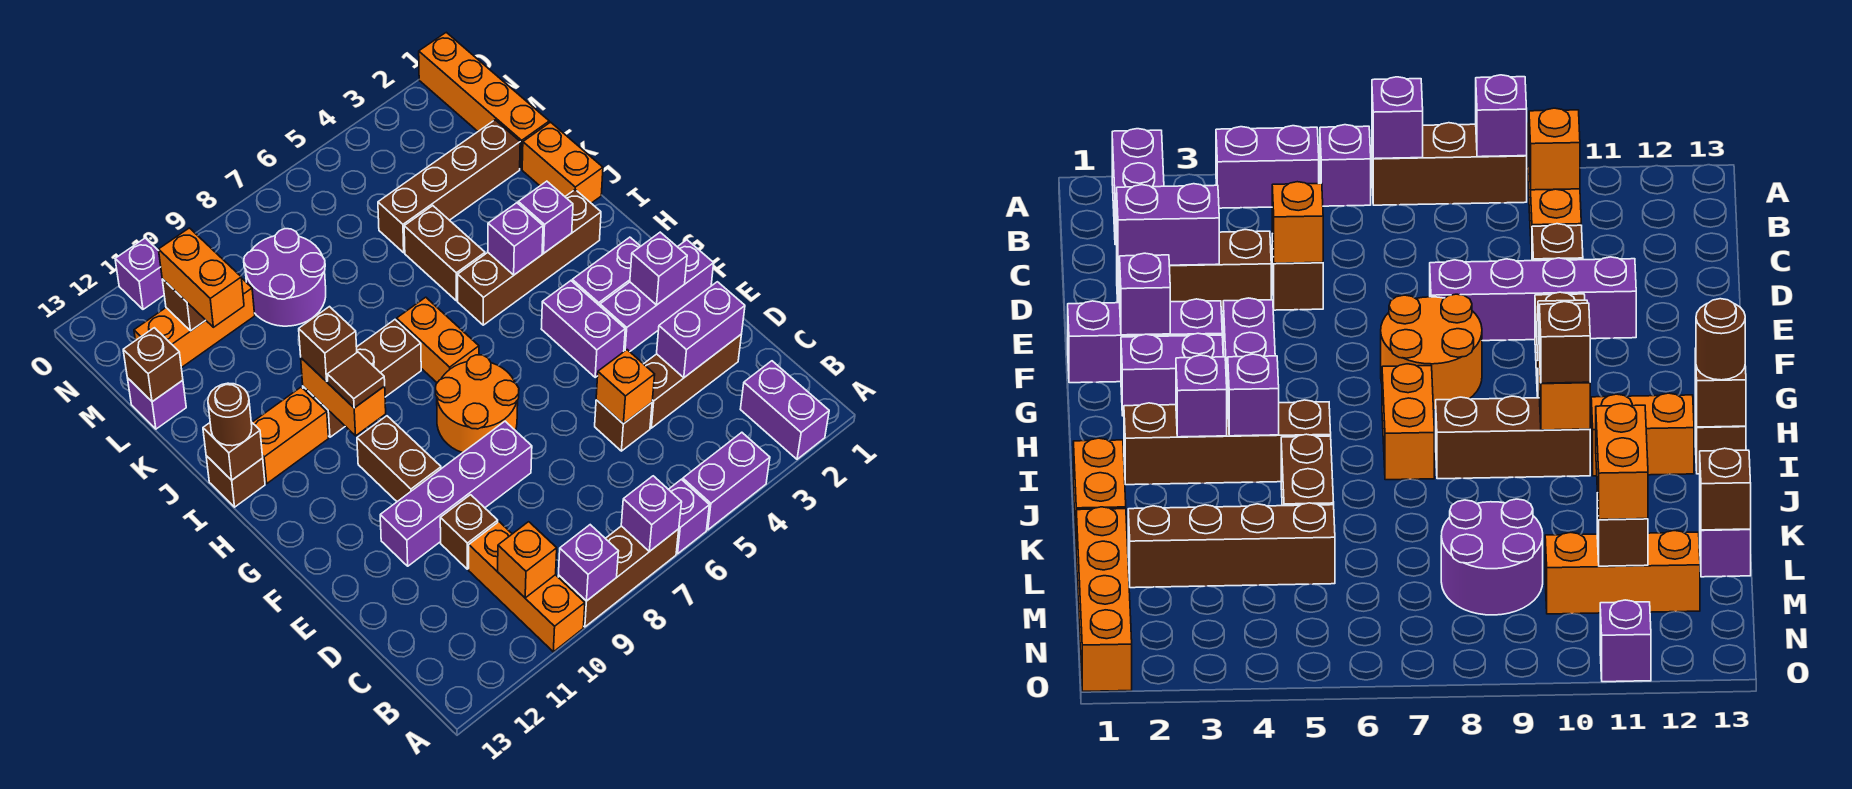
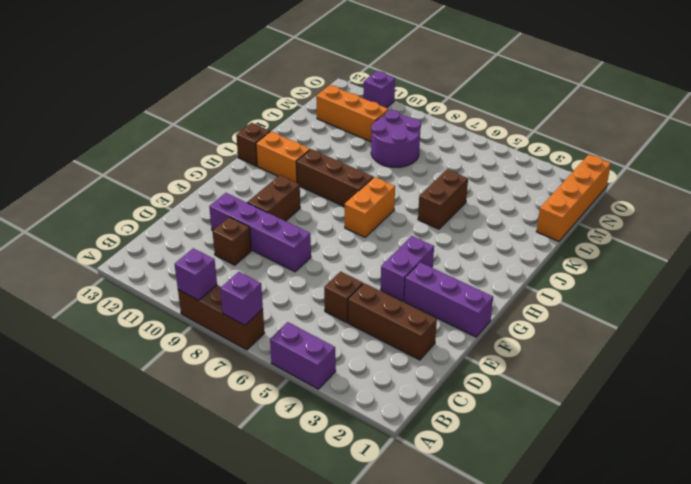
none -> purple 1x2 brick [740,361,829,459]
none -> purple 1x1 brick [668,479,709,554]
none -> orange 1x3 brick [469,522,585,652]
none -> orange 2x2 round brick [436,355,519,453]

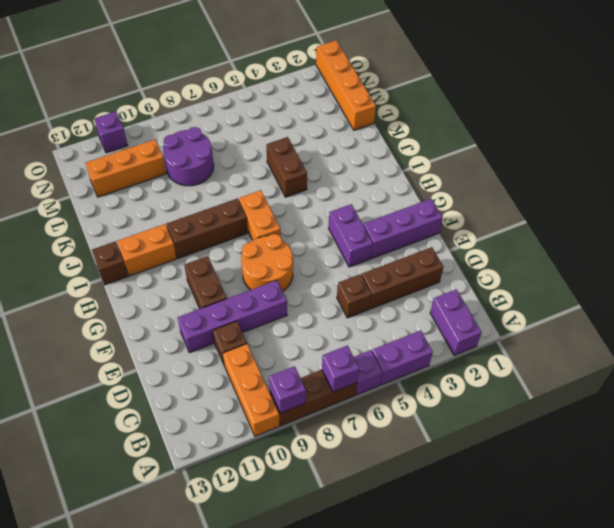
none -> purple 1x2 brick [572,237,640,306]
none -> brown 1x4 brick [458,190,601,325]
none -> orange 1x2 brick [522,122,603,203]
none -> brown 1x4 brick [378,120,520,253]

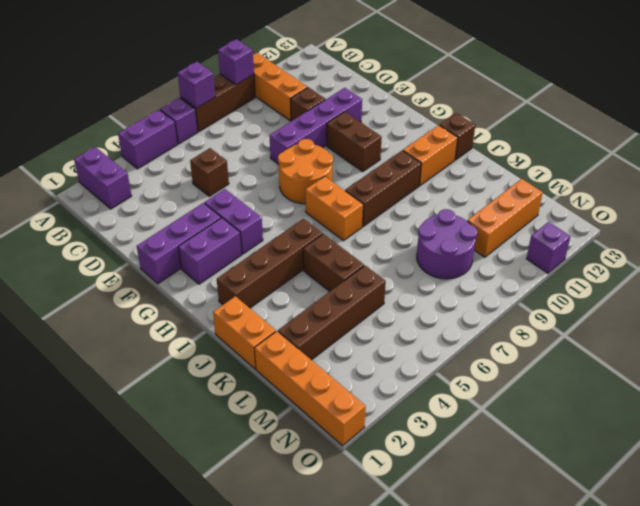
none -> brown 1x3 brick [644,334,742,428]
none -> purple 1x1 brick [128,379,186,429]
none -> orange 1x1 brick [498,522,557,598]
none -> purple 1x2 brick [657,282,745,378]

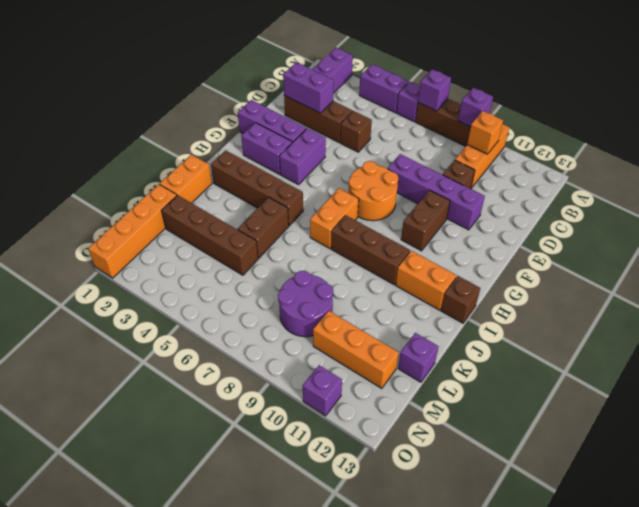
none -> orange 1x1 brick [596,350,655,424]
none -> purple 1x1 brick [630,232,687,305]
none -> orange 1x2 brick [301,358,386,436]
none -> purple 1x1 brick [518,181,573,253]

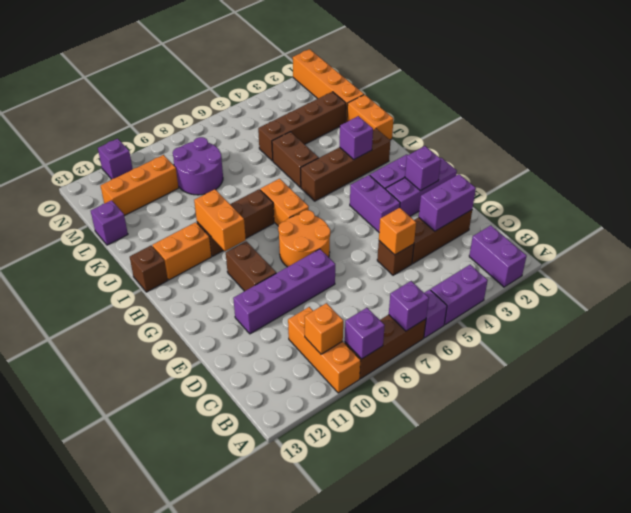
none -> brown 1x1 brick [440,495,498,569]
none -> purple 1x1 brick [488,203,543,275]
none -> brown 1x1 brick [203,422,263,480]
none -> brown 1x1 brick [123,328,183,402]

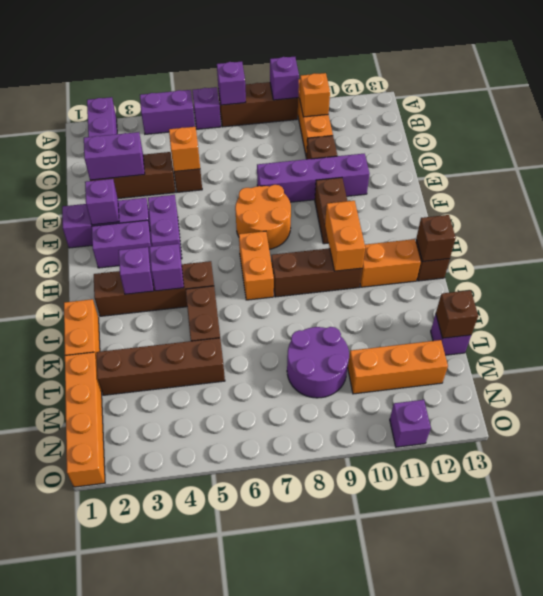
none -> brown 1x1 brick [162,279,205,331]
none -> brown 1x1 tile [327,352,385,408]
none -> brown 1x1 brick [299,307,357,382]
none -> brown 1x1 round brick [208,383,252,446]

